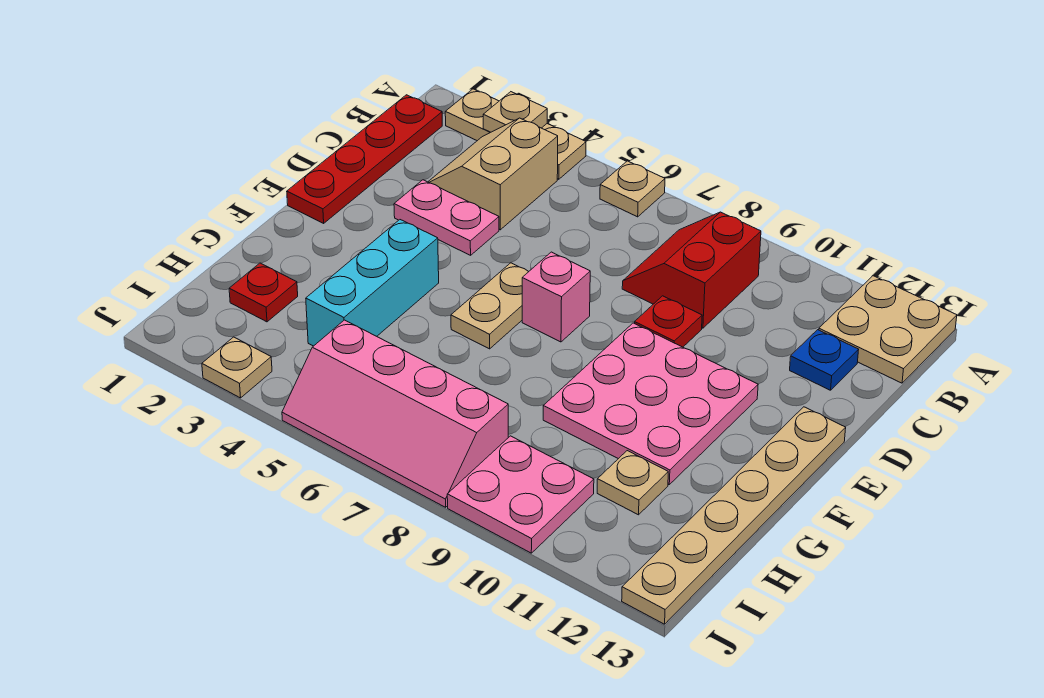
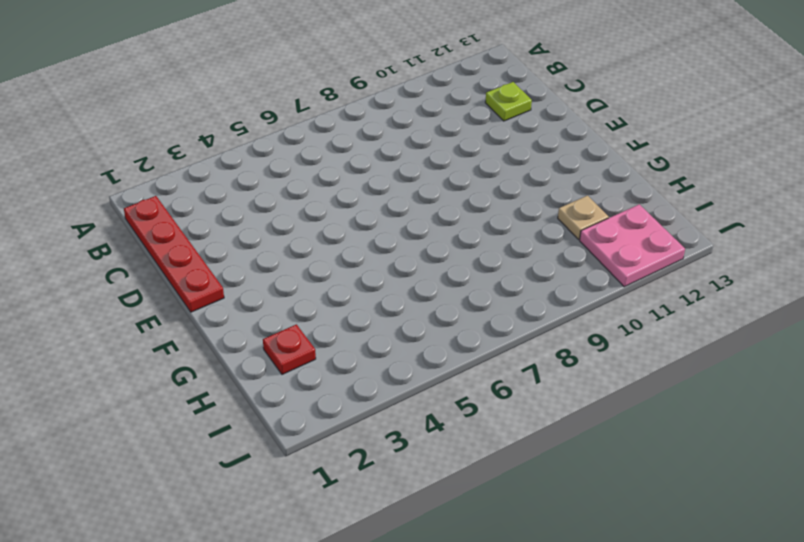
lime 1x1 plate [485,82,532,121] -> blue 1x1 plate [790,330,859,390]
pink 2x2 plate [580,204,685,287] -> pink 2x2 plate moved to [447,436,594,553]
none -> tan 1x3 plate [445,89,586,179]
none -> tan 1x1 plate [600,161,665,217]
none -> tan 2x2 plate [819,276,957,383]

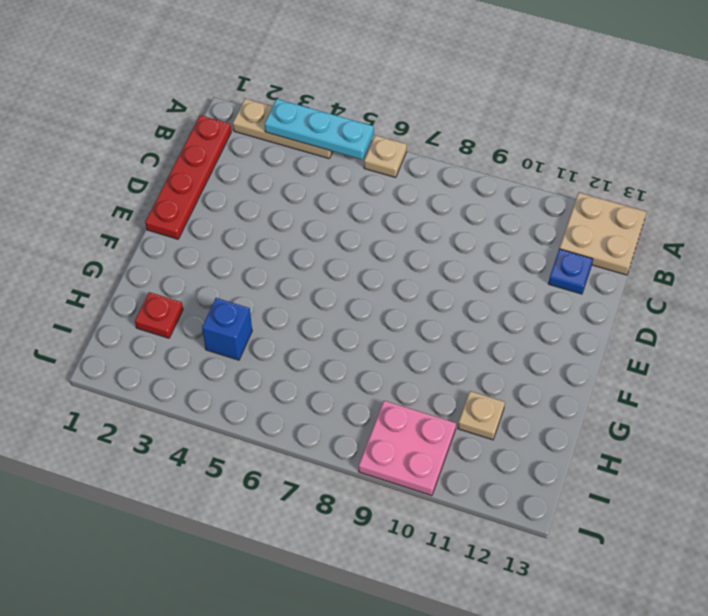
cyan 1x3 plate [265,99,374,160] -> tan 1x1 plate [483,92,547,132]
blue 1x1 brick [202,298,252,360] -> cyan 1x3 brick [306,220,439,346]
none -> tan 2x2 slope [428,118,558,230]
none -> red 2x2 slope [622,212,761,328]
none -> pink 1x2 plate [394,180,499,255]

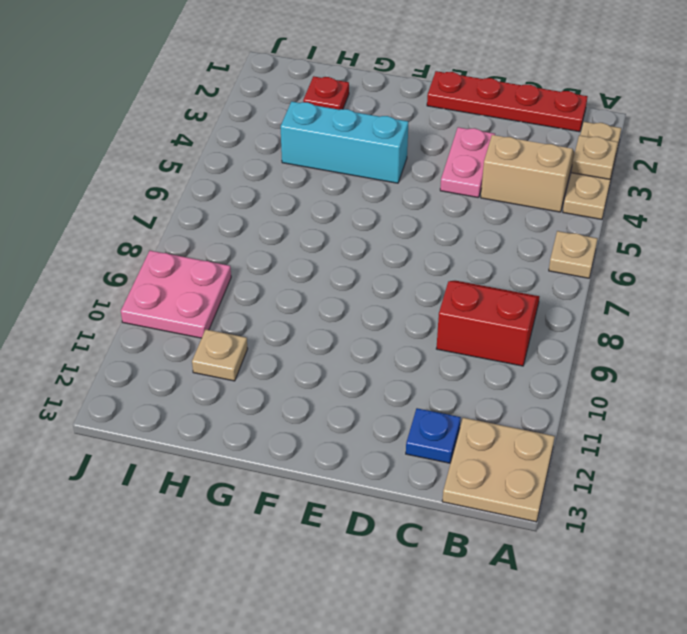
none -> red 1x1 plate [635,296,702,347]
none -> tan 1x2 plate [451,263,528,349]
none -> pink 1x1 brick [522,252,590,342]

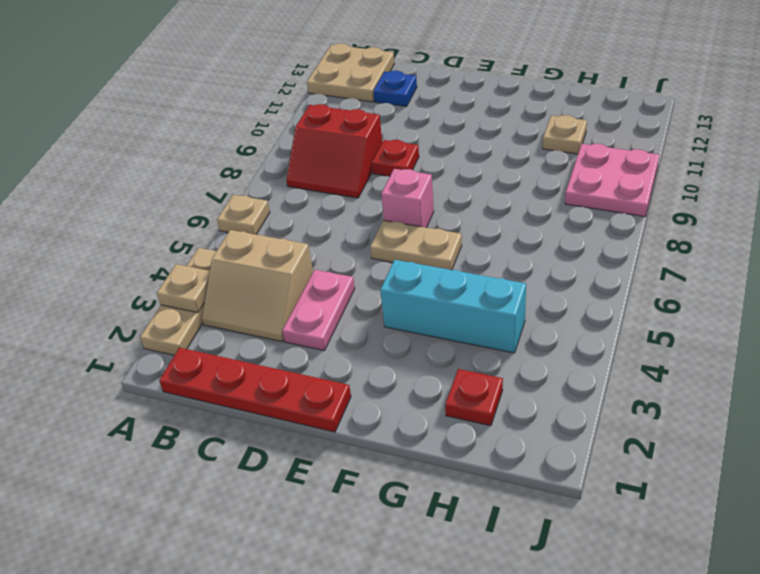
none -> pink 3x3 plate [543,323,758,484]
none -> tan 1x6 plate [622,407,846,624]
none -> pink 2x4 slope [282,320,508,507]

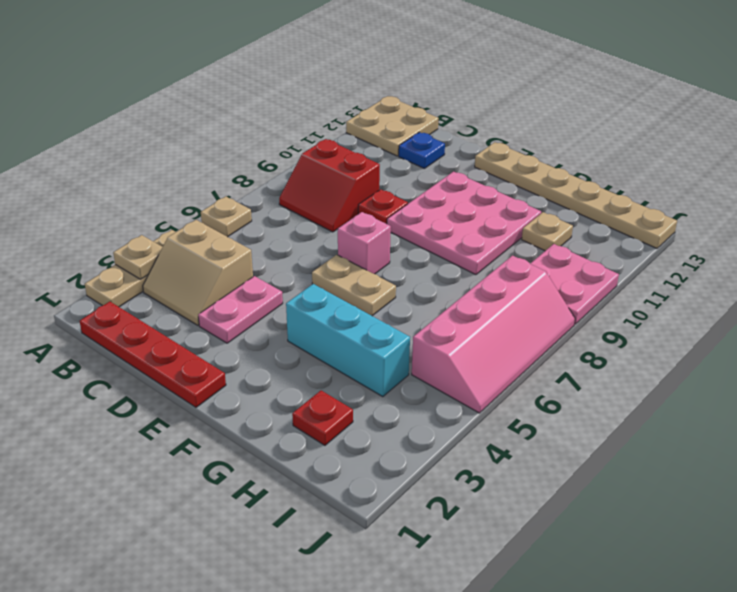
none -> tan 1x1 plate [202,337,272,398]

